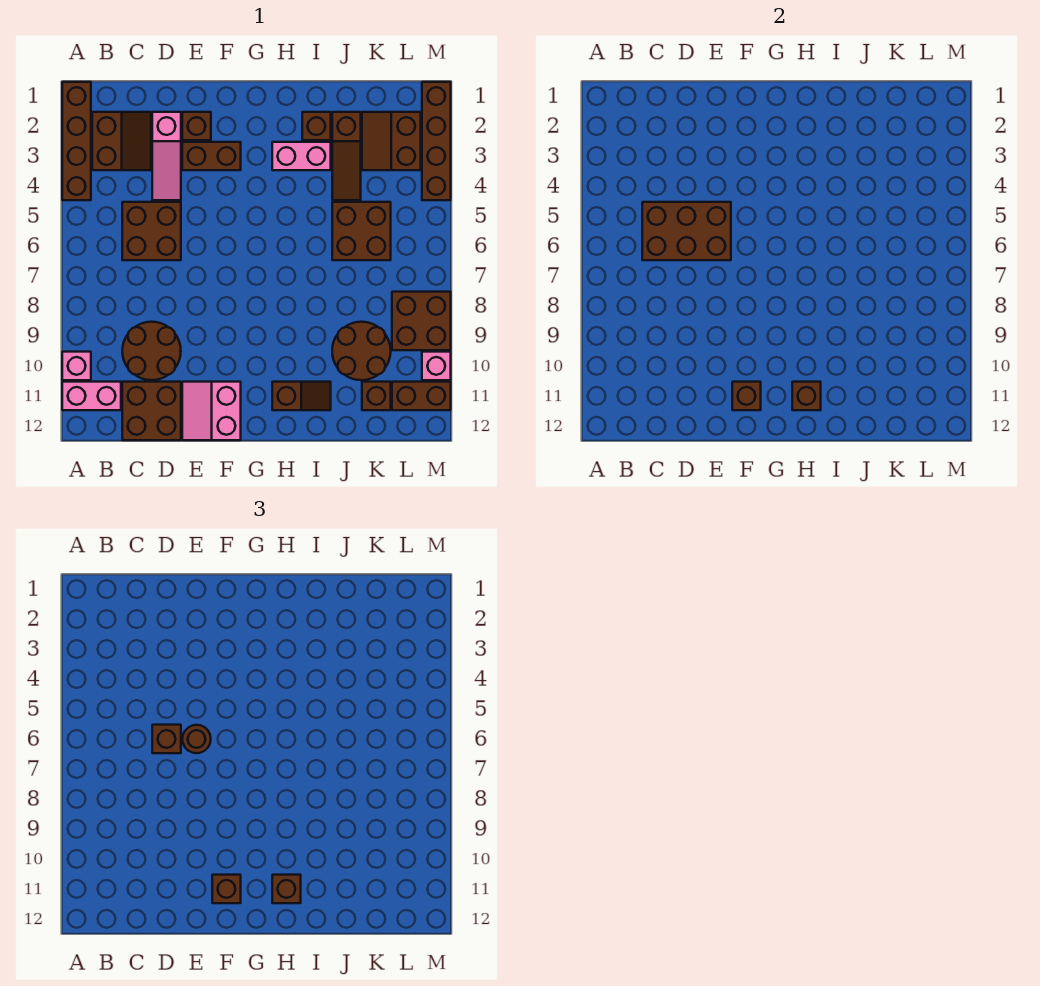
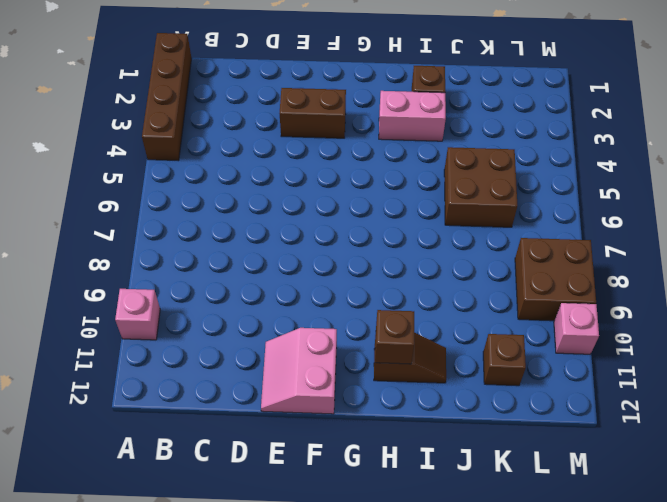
none -> pink 1x2 brick [62,382,121,410]
none -> brown 2x2 slope [92,112,151,170]
none -> brown 2x2 brick [122,202,181,260]
none -> brown 2x2 round brick [122,322,181,380]

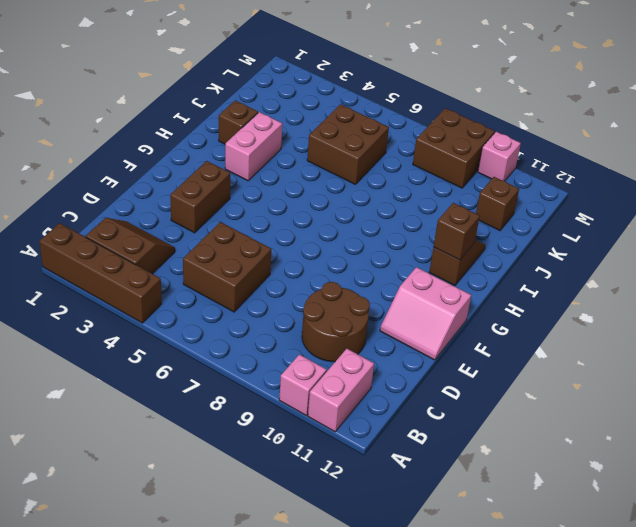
none -> brown 2x2 brick [122,382,181,440]
none -> pink 1x3 slope [152,112,181,200]
none -> brown 1x1 brick [182,112,211,140]
none -> brown 1x3 slope [332,112,361,200]

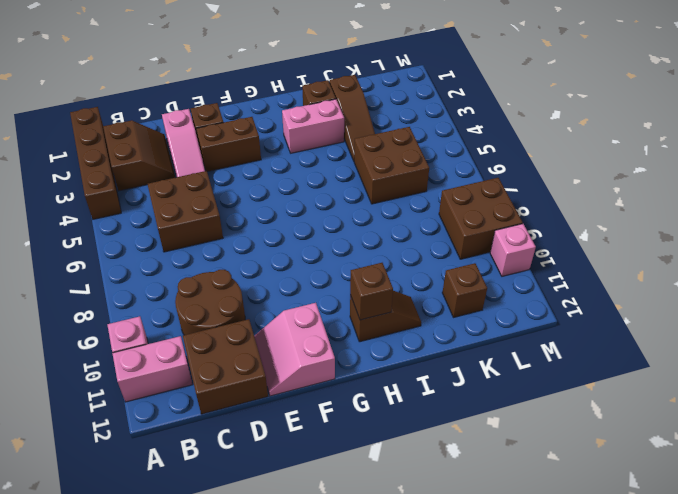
none -> brown 2x2 round brick [332,322,391,380]
none -> brown 2x2 slope [362,112,421,170]
none -> brown 1x2 brick [392,382,451,410]
none -> brown 1x4 brick [422,82,451,200]

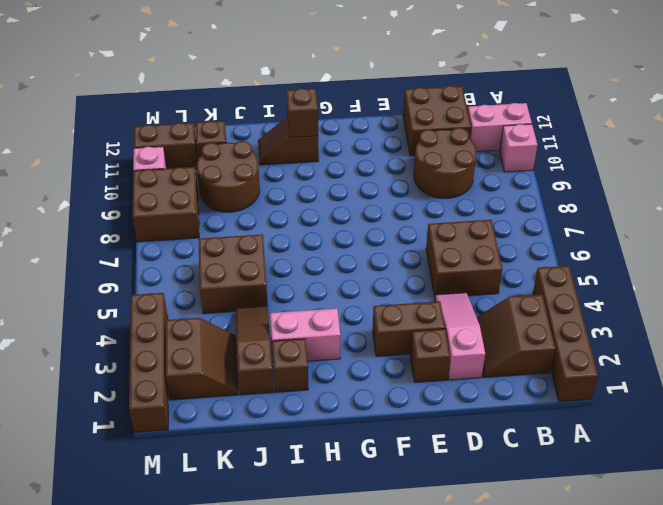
none -> pink 2x2 slope [182,382,241,440]
none -> brown 2x3 brick [642,202,731,260]
none -> brown 1x1 brick [732,382,761,410]
none -> brown 1x1 brick [152,725,181,753]

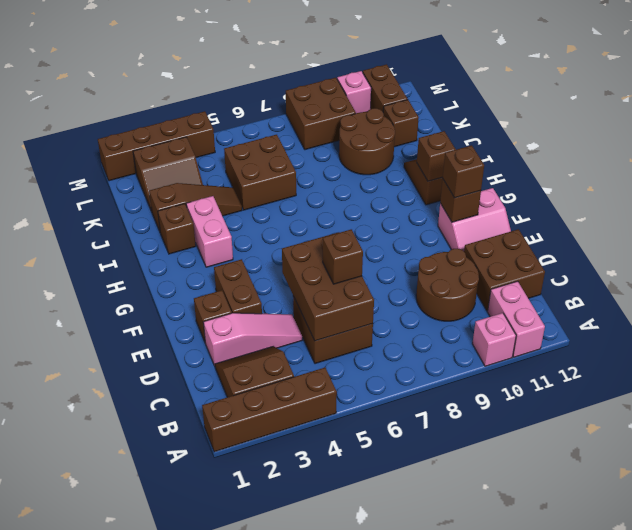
none -> brown 1x1 round brick [182,725,211,753]
none -> brown 1x1 brick [272,875,301,903]

